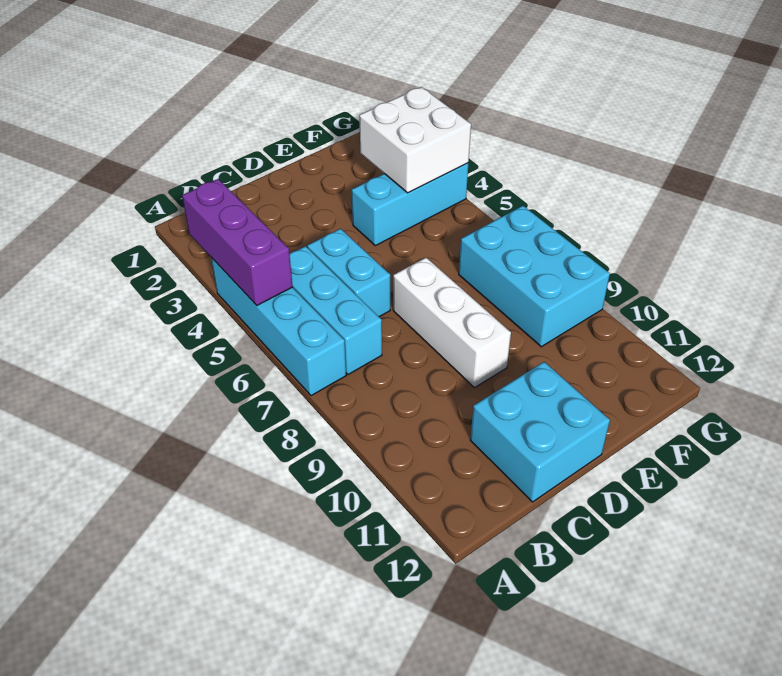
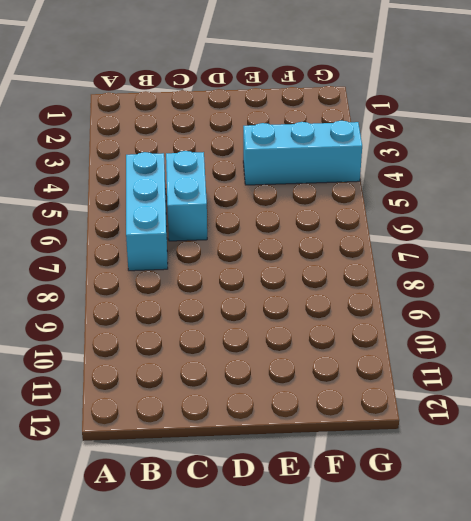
none -> cyan 1x4 brick [211,258,346,396]
none -> cyan 2x2 brick [470,362,610,502]

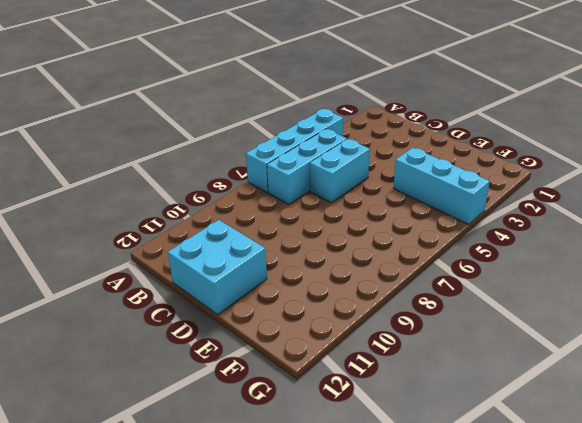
none -> white 1x3 brick [393,258,511,388]
none -> cyan 2x3 brick [459,206,610,347]

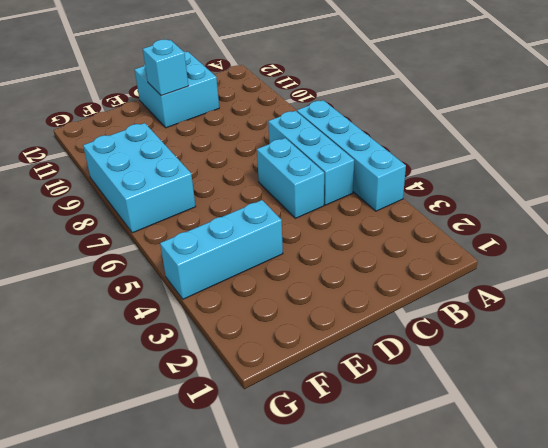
cyan 1x1 brick [143,39,188,96] -> none
none -> white 1x3 brick [393,258,511,388]
none -> purple 1x3 brick [182,179,293,305]

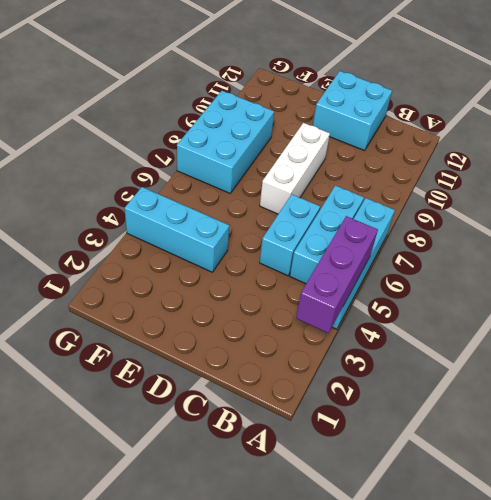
none -> white 2x2 brick [359,87,471,193]

